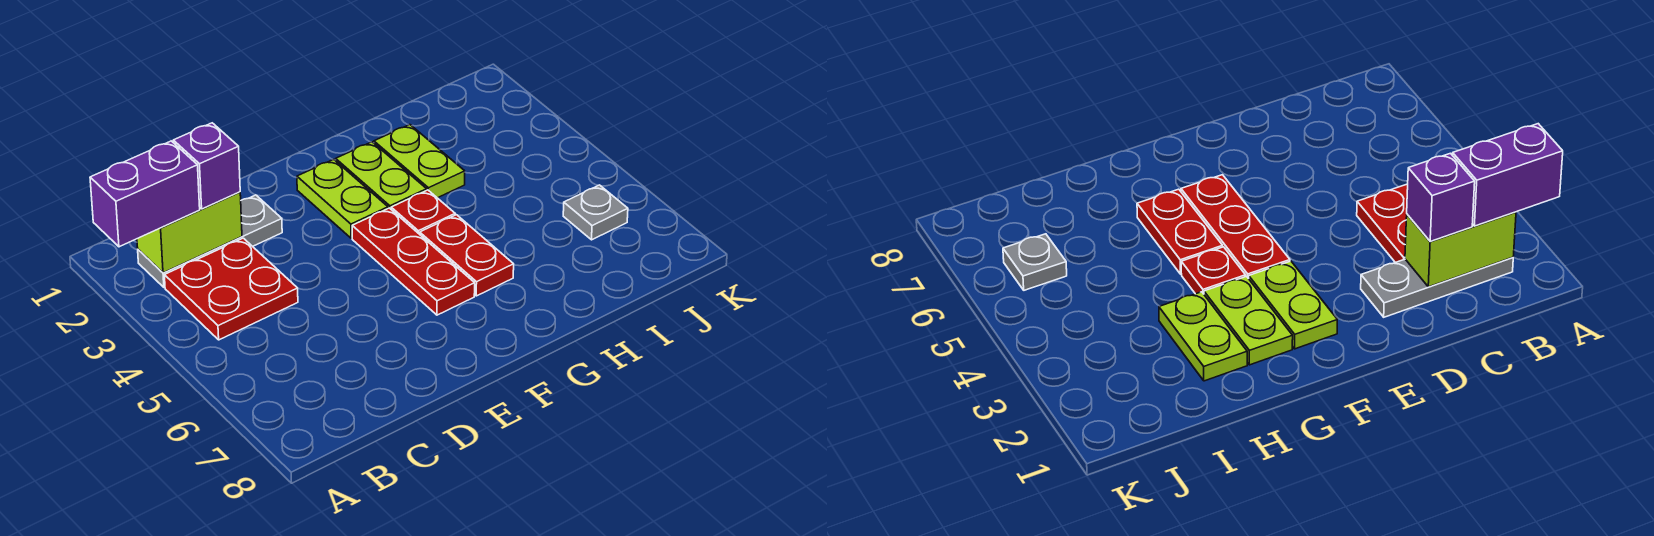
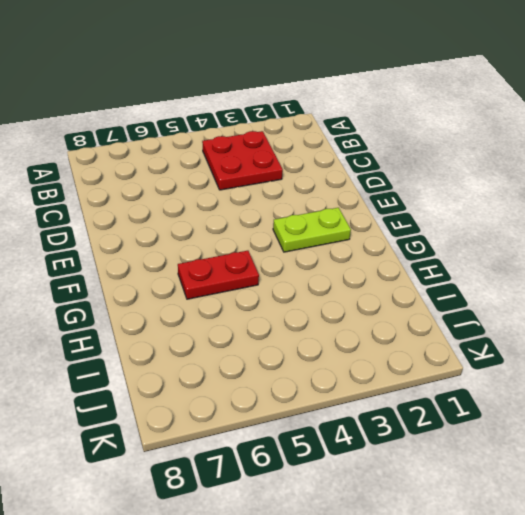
none -> grey 1x3 plate [138,195,282,287]
none -> red 1x3 plate [352,208,475,315]
none -> lime 1x2 plate [336,142,427,209]

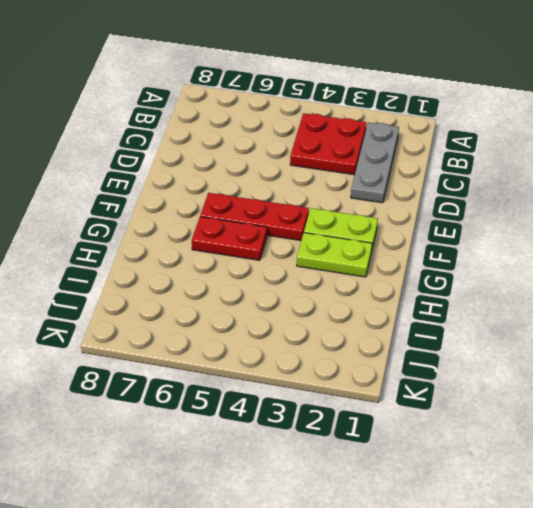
none -> red 1x1 plate [391,190,455,234]
none -> lime 1x2 plate [374,125,465,198]
none -> grey 1x1 plate [563,185,628,240]

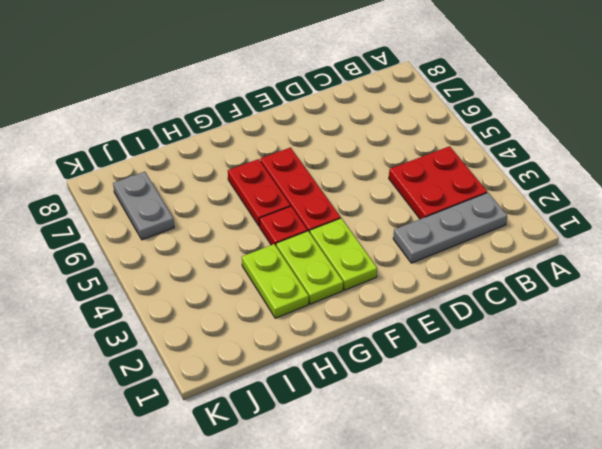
grey 1x2 plate [113,172,174,240] -> grey 1x1 plate [563,185,628,240]
none -> lime 1x2 brick [137,192,242,273]
none -> purple 1x2 brick [90,141,200,247]
none -> purple 1x1 brick [173,123,240,209]

